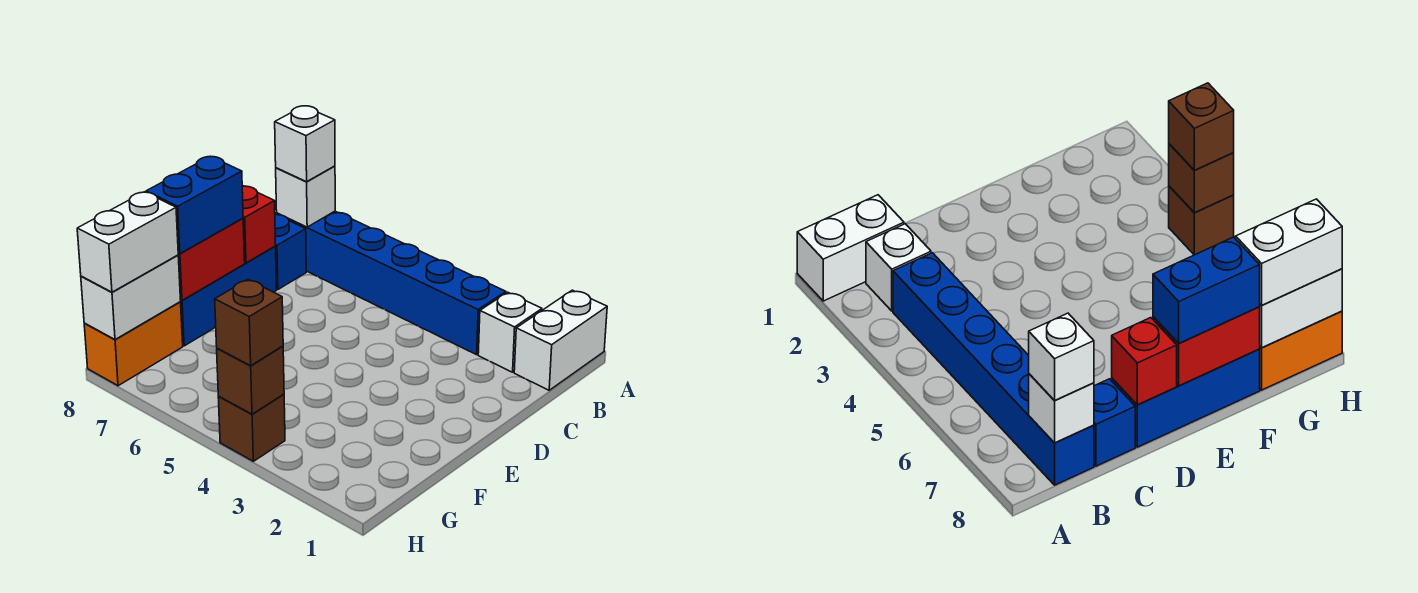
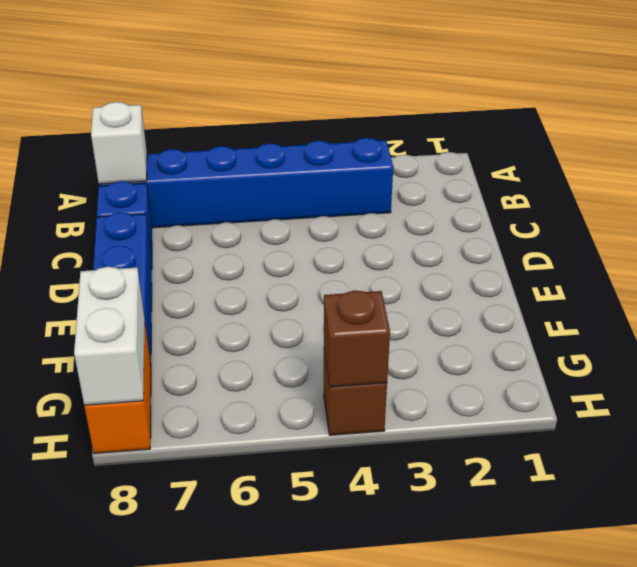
none -> white 1x2 brick [514,290,607,390]
none -> white 1x1 brick [478,292,542,372]
none -> red 1x1 brick [242,186,276,263]

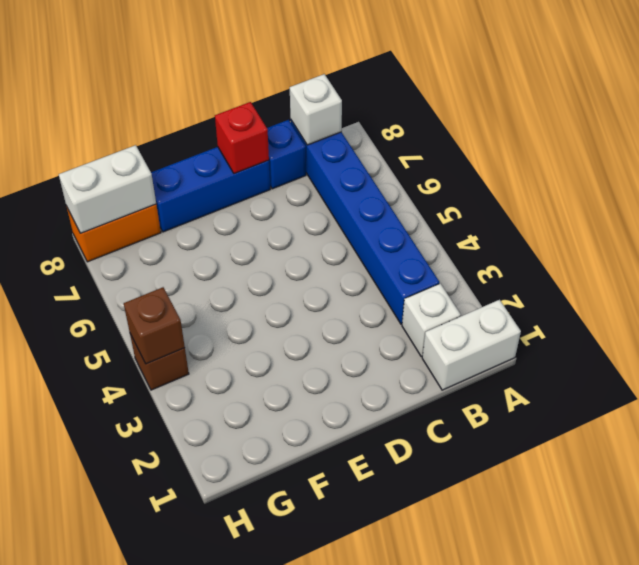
none -> red 1x2 brick [178,218,245,300]
none -> white 1x1 brick [275,106,335,182]
none -> blue 1x2 brick [146,156,243,254]

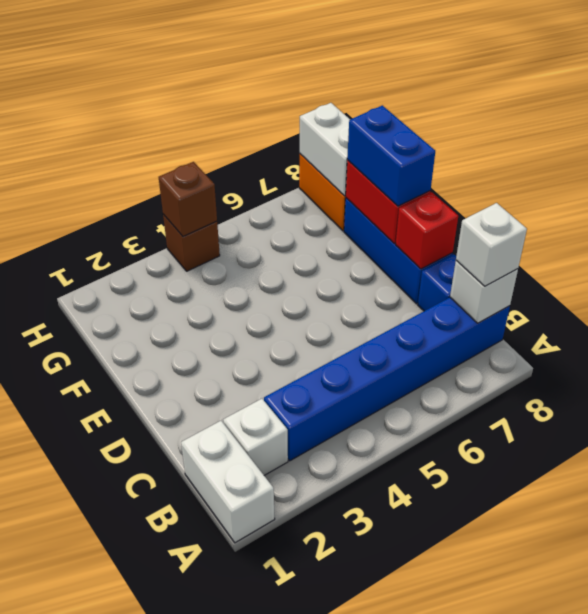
none -> white 1x2 brick [77,192,178,292]
none -> brown 1x1 brick [215,279,283,366]

